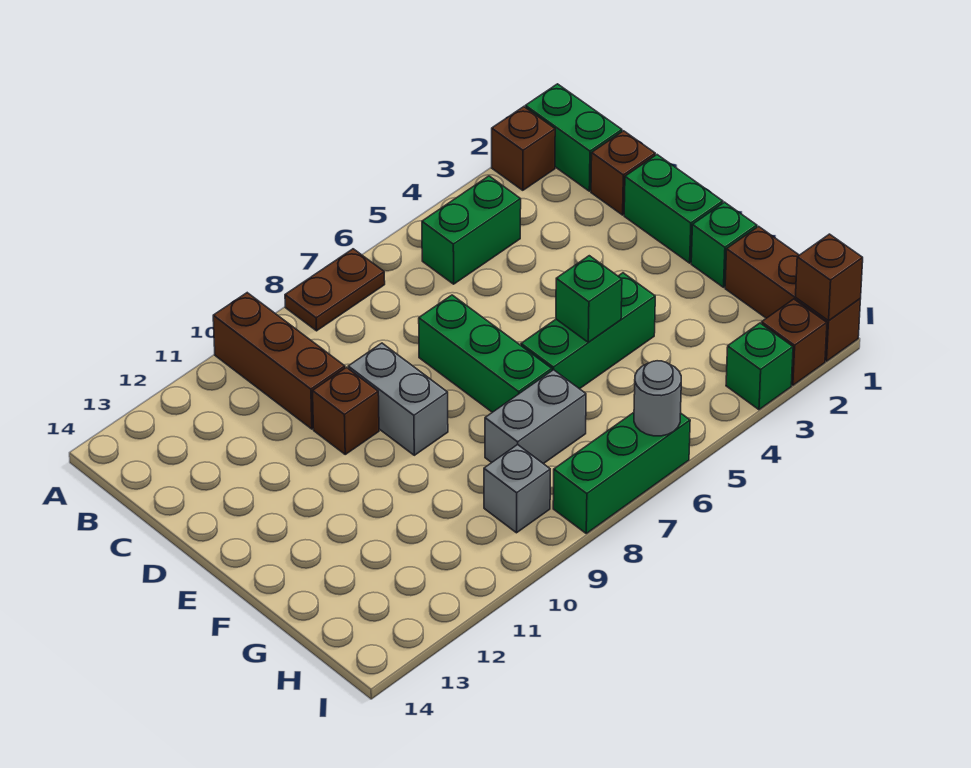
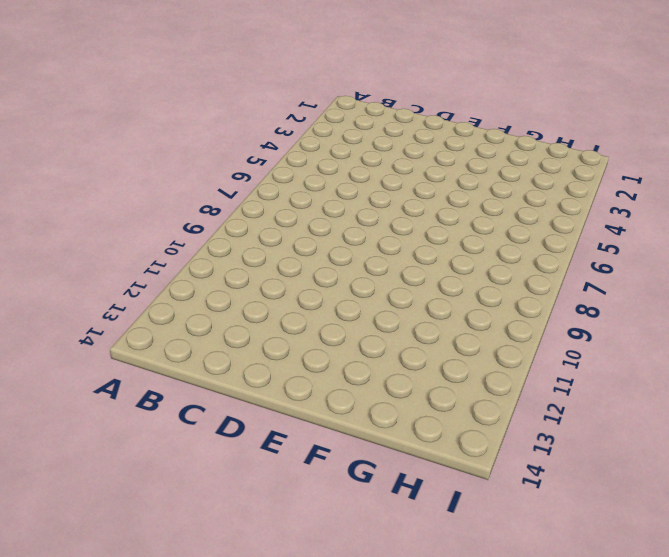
none -> green 1x2 brick [525,84,622,191]
none -> brown 1x1 brick [492,107,555,190]
none -> brown 1x2 plate [285,249,385,331]

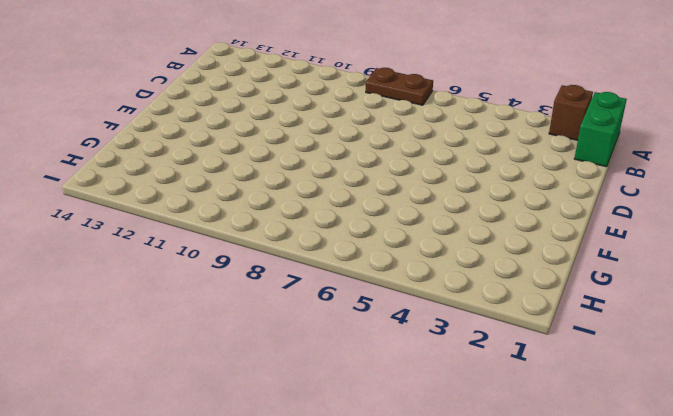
none -> brown 1x3 brick [213,293,345,429]
none -> green 1x2 brick [422,176,521,284]
none -> brown 1x1 brick [591,131,655,215]

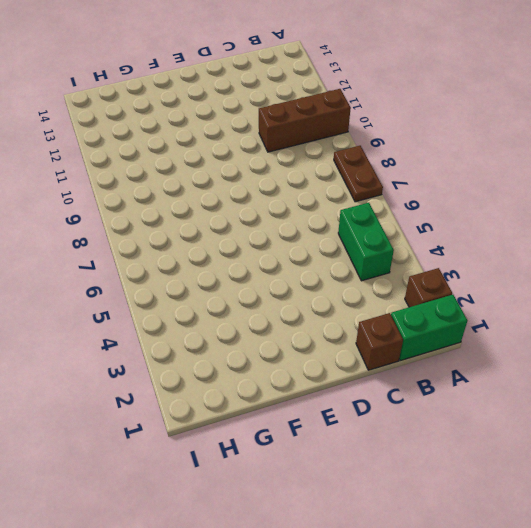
none -> green 1x2 brick [624,155,723,263]
none -> green 1x3 brick [419,295,552,412]
none -> grey 1x2 brick [348,343,448,455]

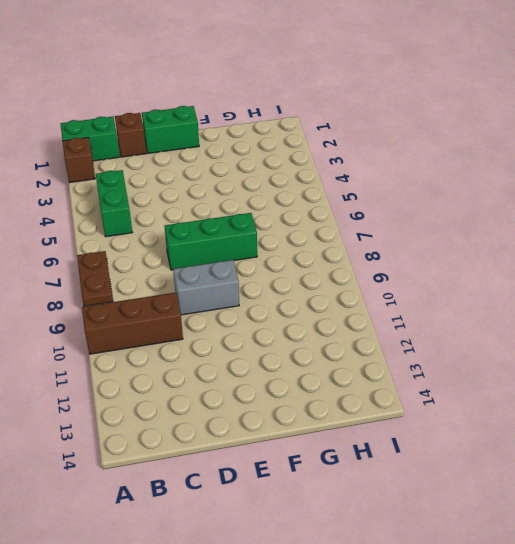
none -> brown 1x1 brick [313,367,379,454]
none -> green 1x1 brick [691,202,757,287]
none -> green 1x3 brick [521,273,655,389]

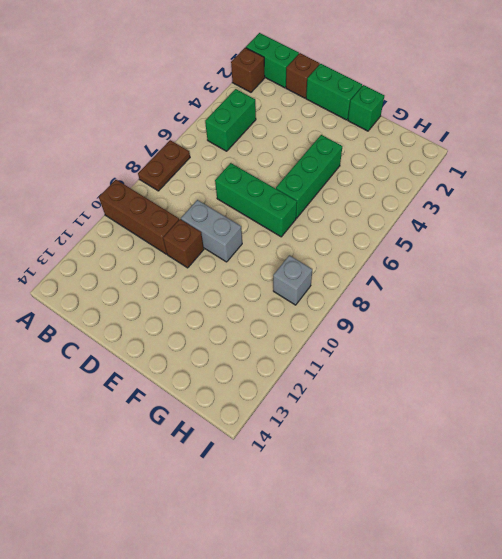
none -> brown 1x3 brick [725,226,860,361]
none -> grey 1x2 brick [485,370,586,464]
none -> brown 1x1 brick [762,299,827,385]

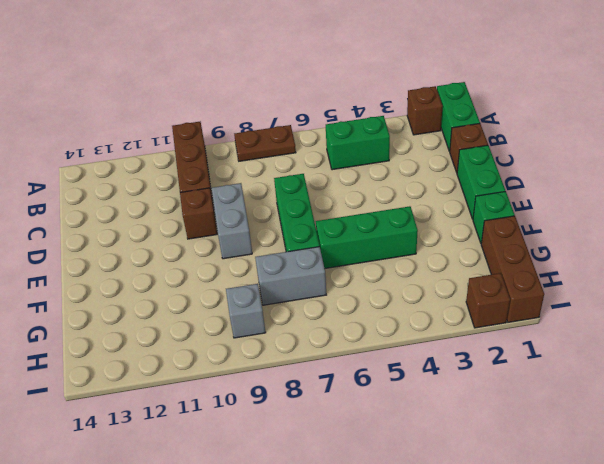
none -> green 1x1 brick [726,323,793,410]
none -> green 1x3 brick [553,413,690,533]
none -> green 1x1 brick [556,256,622,342]

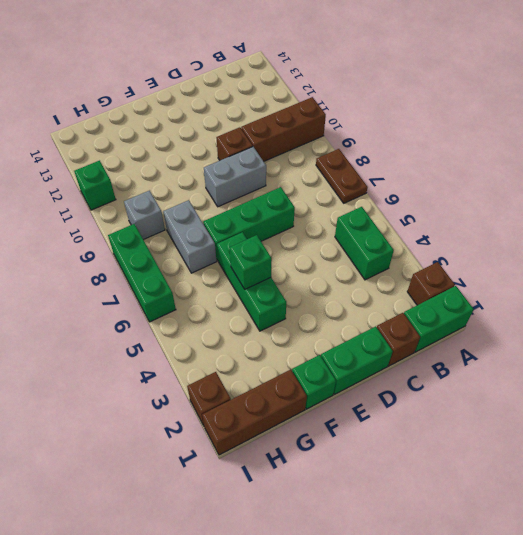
green 1x1 brick [74,161,116,210] -> green 1x1 brick moved to [726,323,793,410]
none -> brown 1x1 brick [795,234,863,321]
none -> grey 1x1 round brick [634,361,681,436]

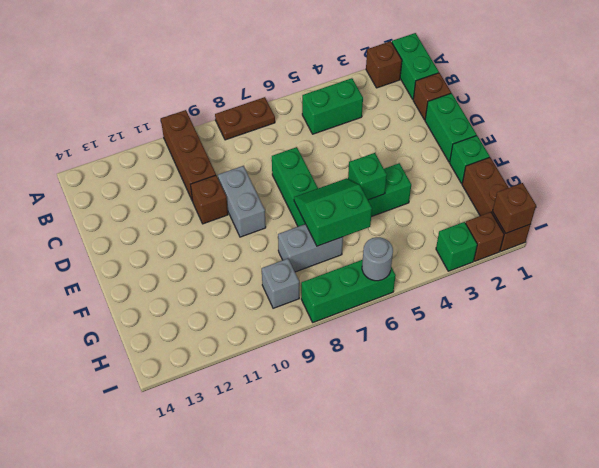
green 2x2 slope [294,178,372,246] -> none

